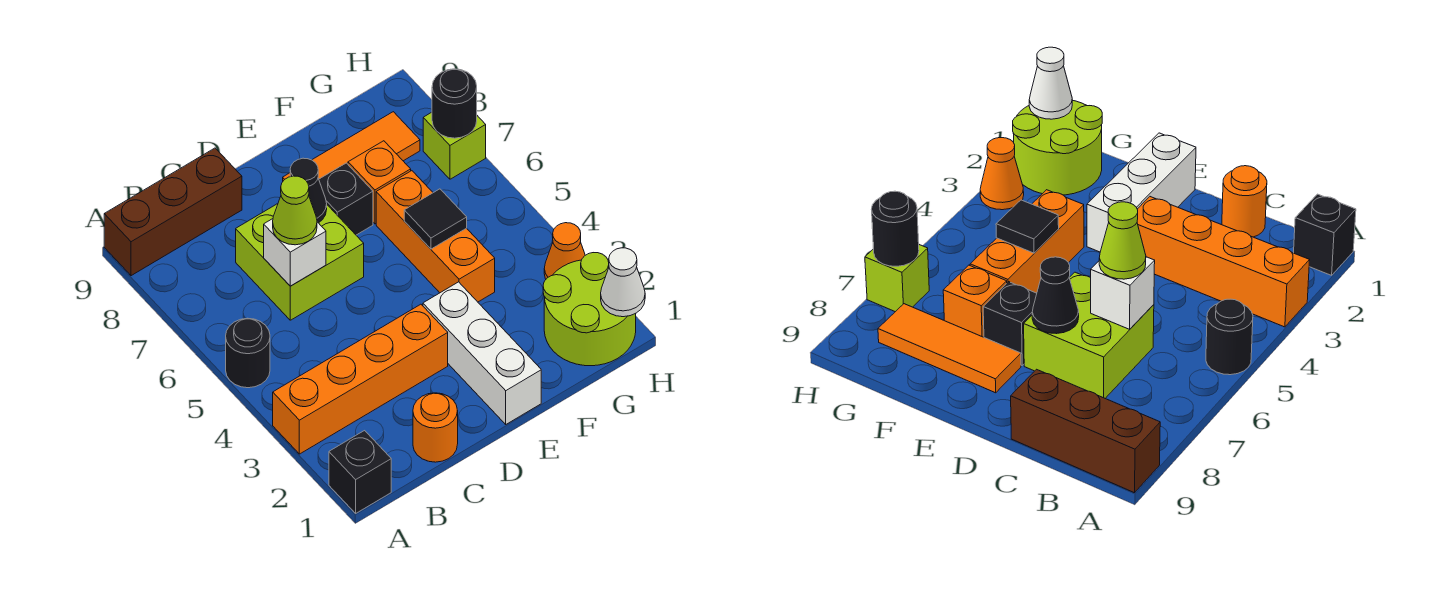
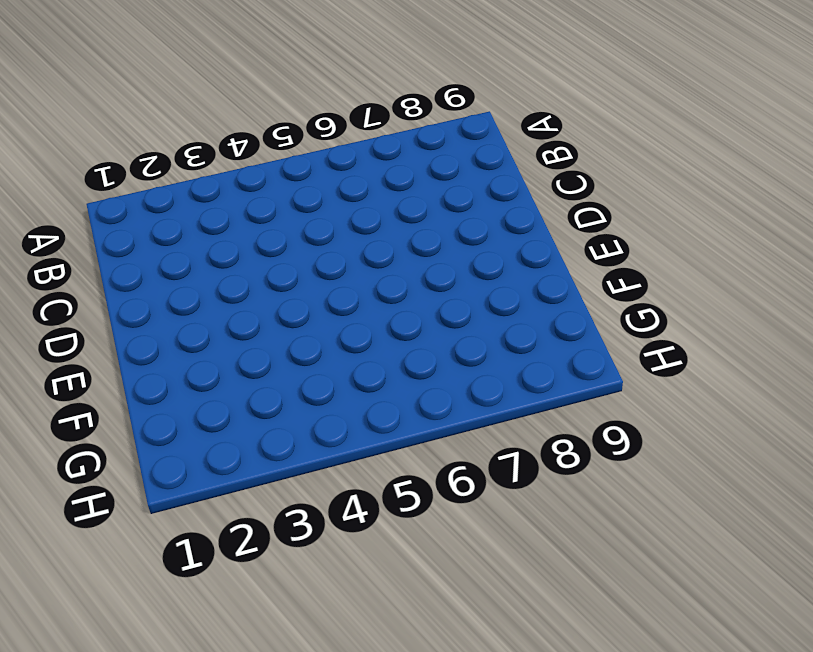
none -> black 1x1 brick [329,431,391,513]
none -> orange 1x4 brick [273,304,448,454]
none -> black 1x1 round brick [226,318,270,388]

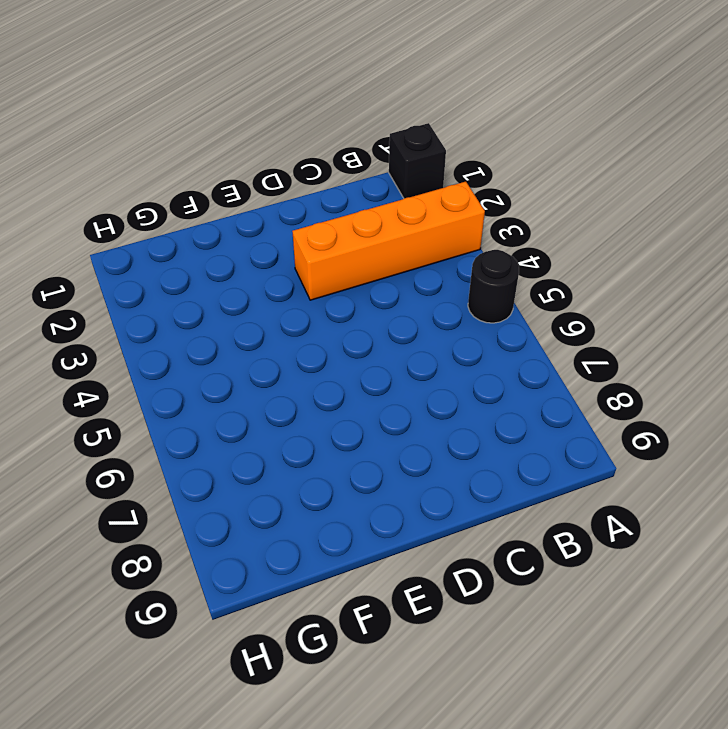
none -> brown 1x3 brick [104,148,242,276]
none -> orange 1x1 round brick [413,393,458,462]
none -> lime 2x2 brick [236,204,364,320]

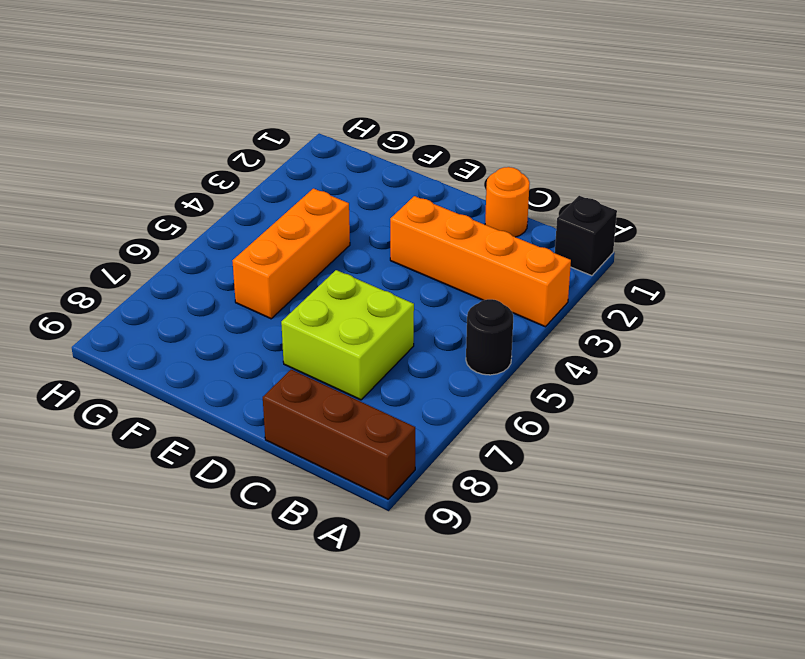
none -> white 1x3 brick [423,282,541,424]
none -> black 1x1 brick [319,163,373,235]
none -> orange 1x3 tile [283,112,420,181]

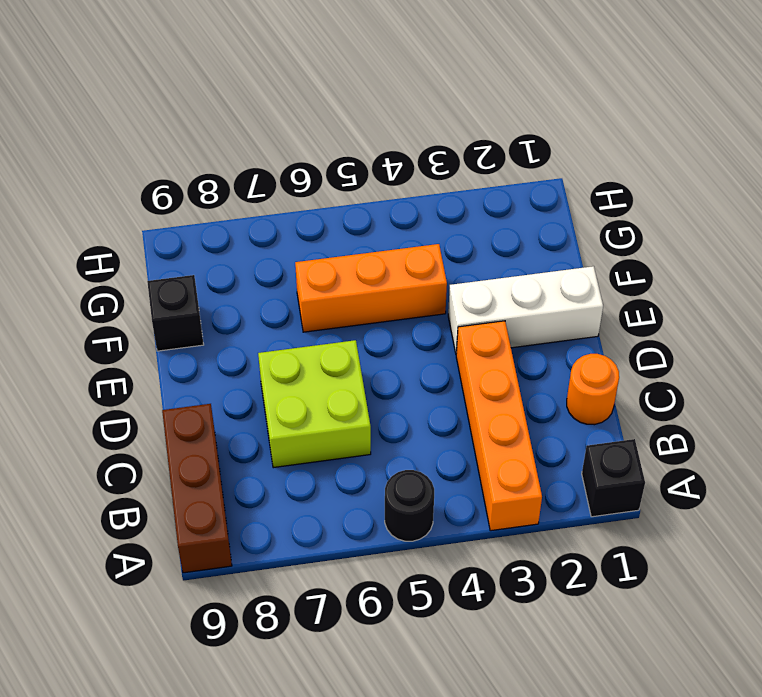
black 1x1 brick [147,275,204,351] -> black 1x1 brick moved to [319,163,373,235]
none -> orange 1x3 tile [283,112,420,181]
none -> orange 1x1 brick [348,141,411,224]
none -> lime 2x2 round brick [543,253,636,366]

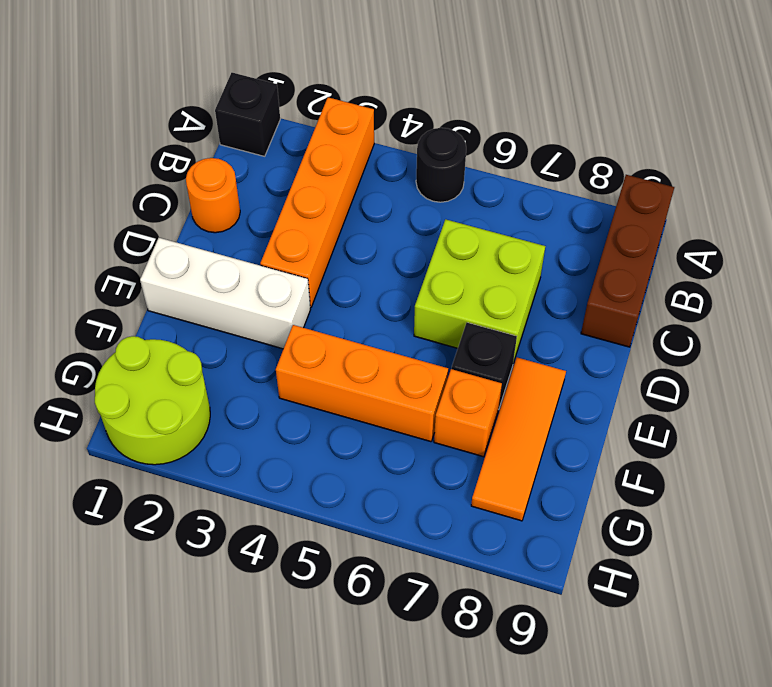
none -> orange 1x1 cone [544,223,585,279]
none -> lime 1x1 brick [423,112,486,179]
none -> white 1x1 brick [264,219,326,286]

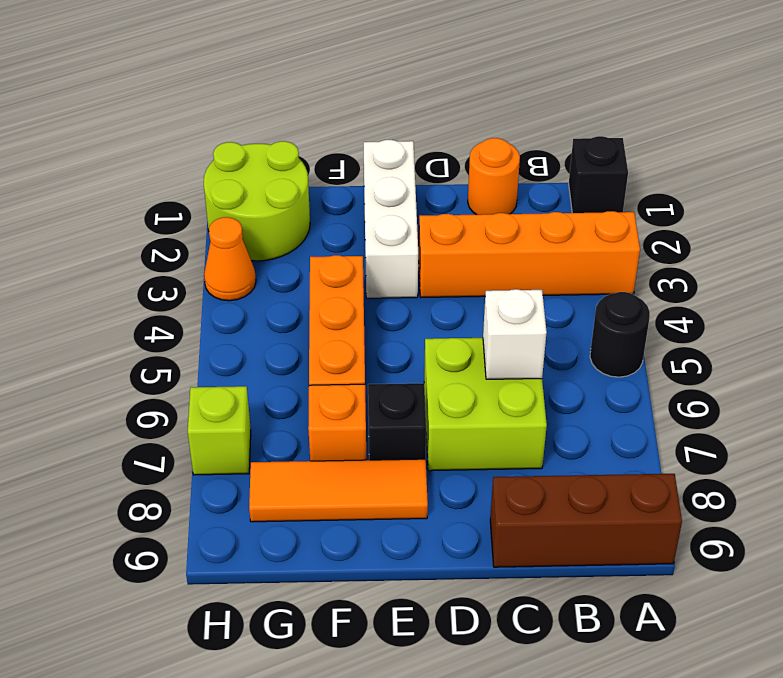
none -> black 1x1 cone [290,158,327,223]
none -> black 1x1 tile [404,189,467,249]
none -> white 1x1 cone [601,248,645,317]

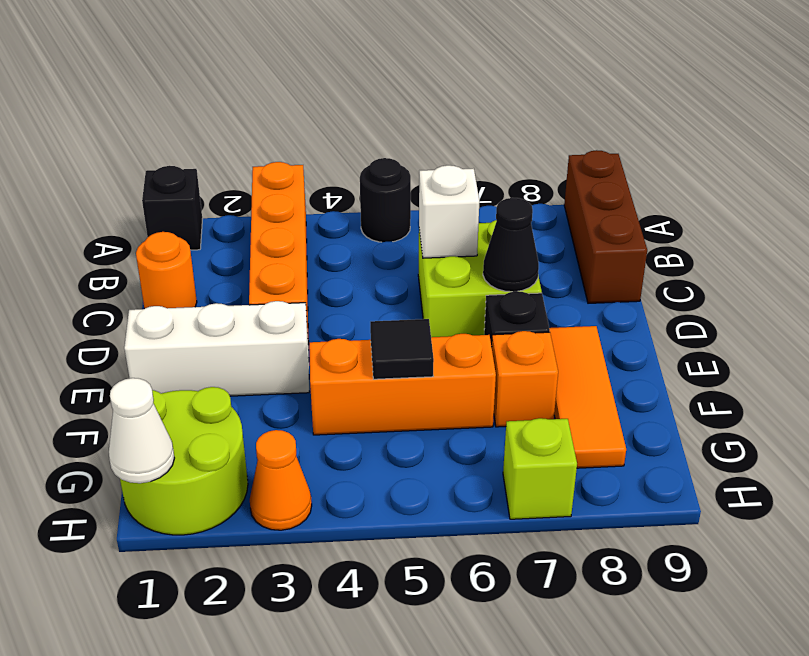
none -> black 1x1 round brick [432,69,477,138]
none -> lime 1x1 cone [273,176,317,245]

